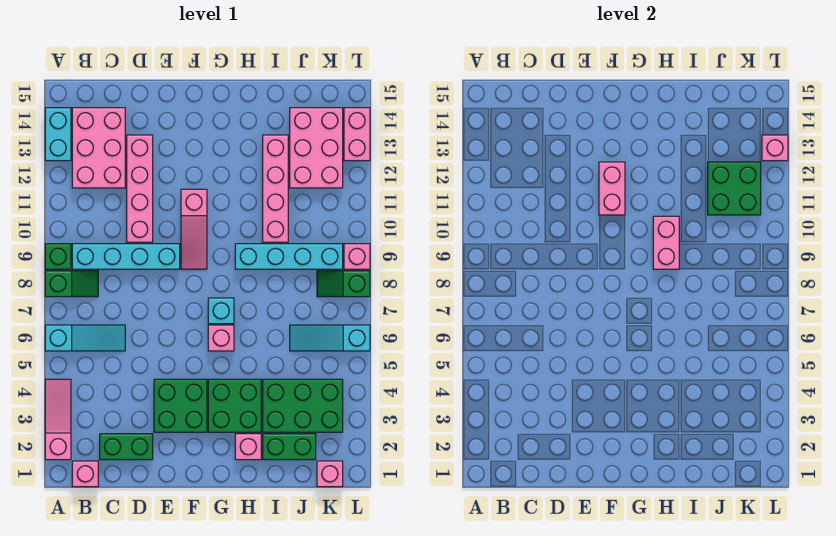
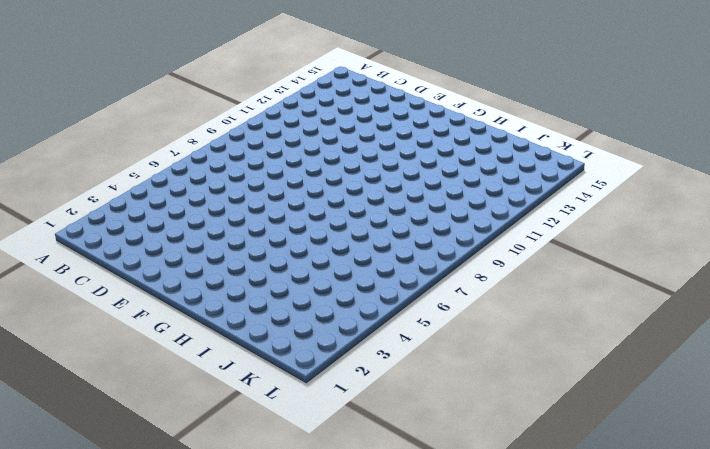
none -> pink 1x3 slope [45,379,71,460]
none -> cyan 1x3 slope [45,325,125,351]
none -> green 1x2 slope [45,271,98,297]
none -> green 1x1 brick [45,244,71,269]

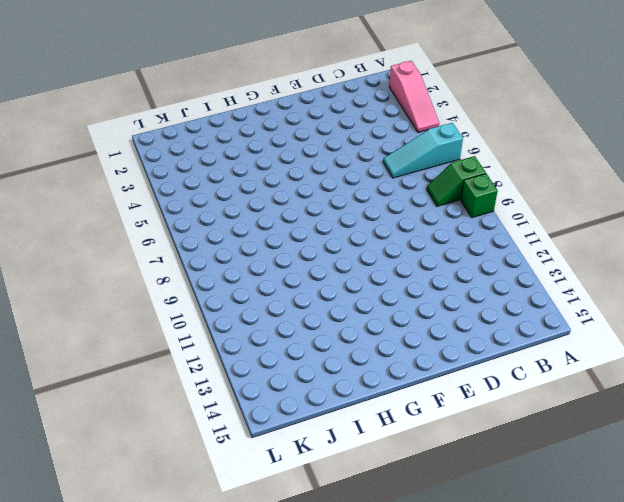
none -> cyan 1x2 brick [45,108,71,161]
none -> pink 1x1 brick [72,461,98,487]
none -> cyan 1x4 brick [72,244,180,269]
none -> pink 2x3 brick [72,108,125,188]

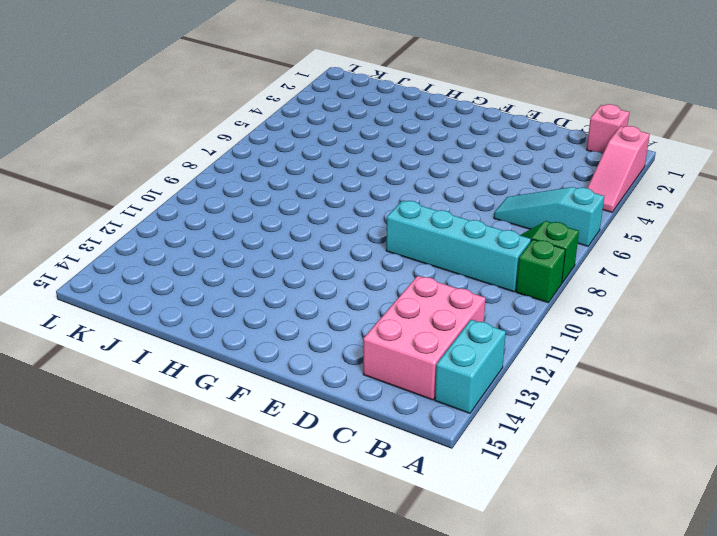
none -> green 1x2 brick [100,434,153,460]
none -> pink 1x4 brick [127,135,153,242]
none -> green 2x2 brick [154,379,207,432]
none -> pink 1x3 slope [181,189,207,269]

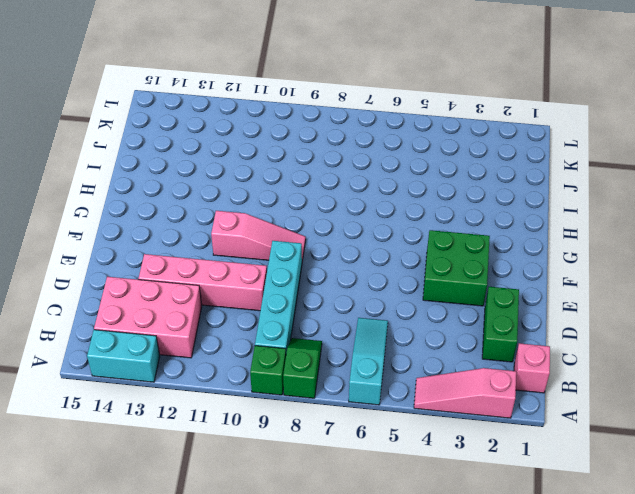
none -> green 2x2 brick [208,379,261,432]
none -> pink 1x1 brick [208,325,234,351]
none -> cyan 1x1 brick [208,298,234,324]
none -> pink 1x1 brick [235,434,261,460]

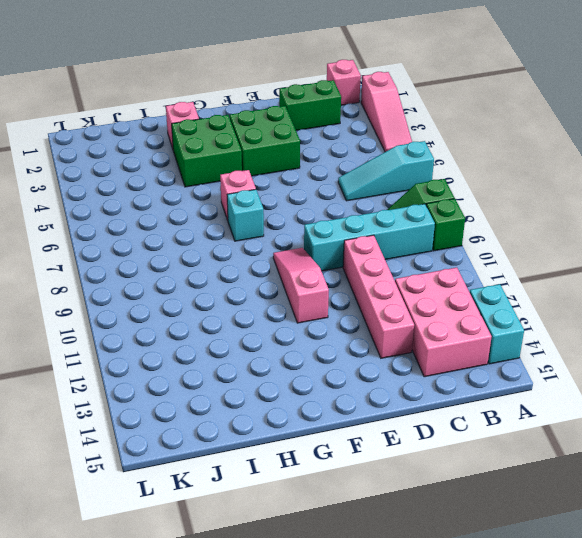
none -> cyan 1x4 brick [235,244,343,269]
none -> green 1x2 brick [263,434,316,460]
none -> green 2x3 brick [263,379,343,432]
none -> pink 1x4 brick [263,135,288,242]

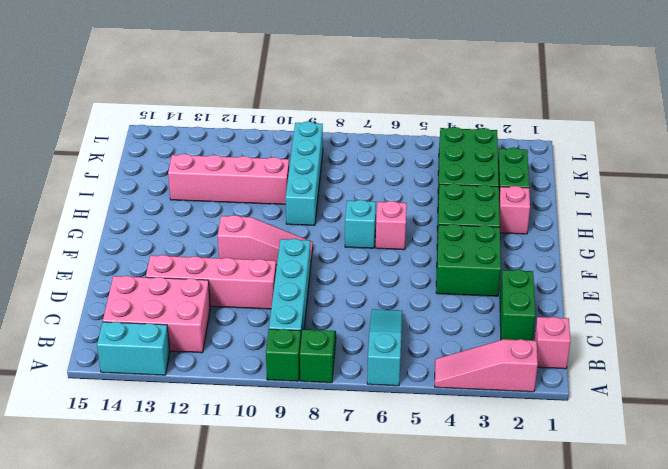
none -> cyan 1x3 slope [290,325,370,351]
none -> pink 2x3 brick [290,108,343,188]
none -> pink 1x1 brick [317,461,343,487]
none -> green 1x2 slope [317,271,370,297]

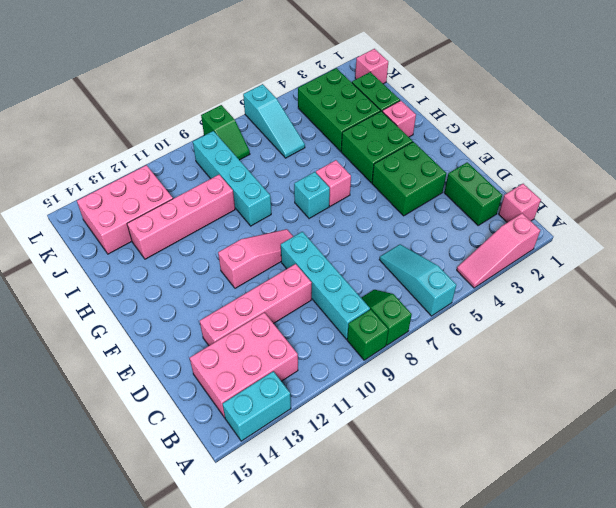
none -> pink 1x1 brick [344,244,370,269]
none -> pink 1x2 brick [344,108,370,161]
none -> pink 1x2 brick [599,162,625,215]
none -> pink 1x2 brick [653,216,679,269]

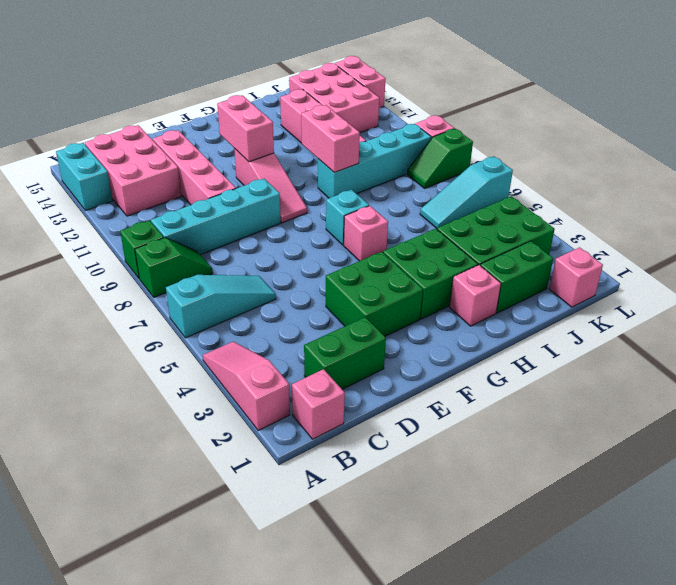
none -> green 2x2 brick [708,162,761,215]
none -> pink 1x1 brick [762,135,788,161]

